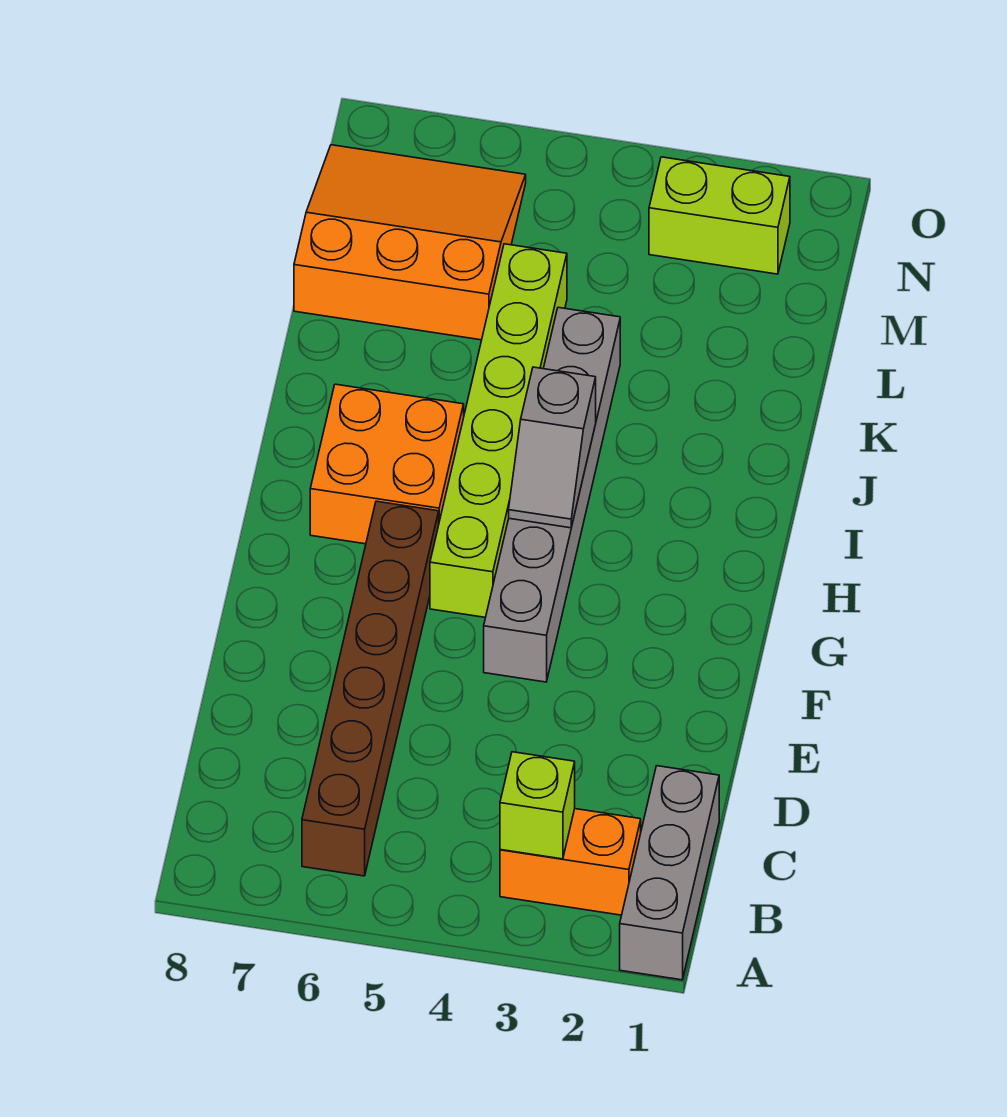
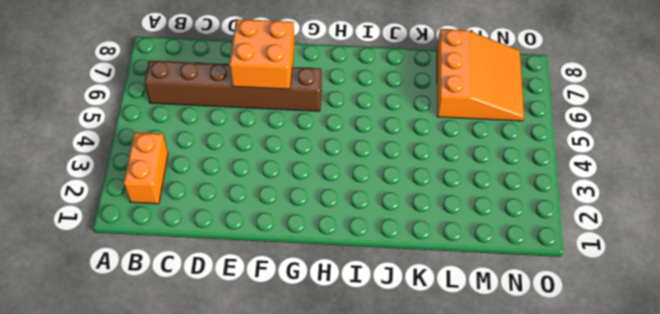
orange 2x2 brick [229,19,295,89] -> orange 2x2 brick moved to [310,384,464,544]
none -> grey 1x3 brick [620,766,719,980]
none -> grey 1x6 brick [484,308,620,682]

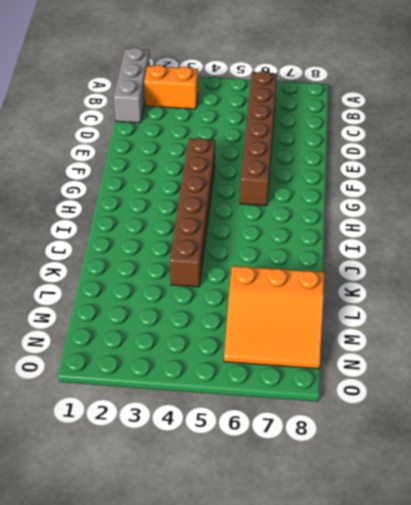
brown 1x6 brick [170,138,215,287] -> grey 1x6 brick [484,308,620,682]
none -> lime 1x6 brick [430,244,567,618]
none -> orange 2x2 brick [310,384,464,544]

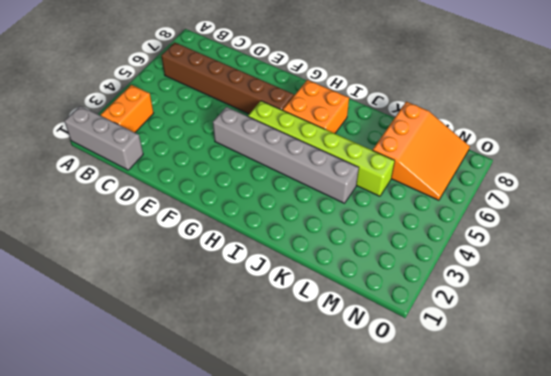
none -> lime 1x2 brick [649,157,790,274]
none -> lime 1x1 brick [500,752,575,859]

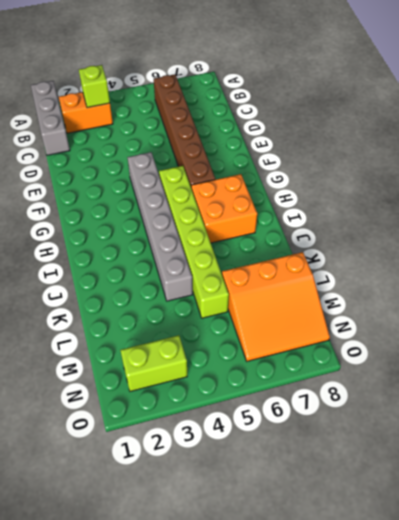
none -> grey 1x2 slope [509,367,596,528]

